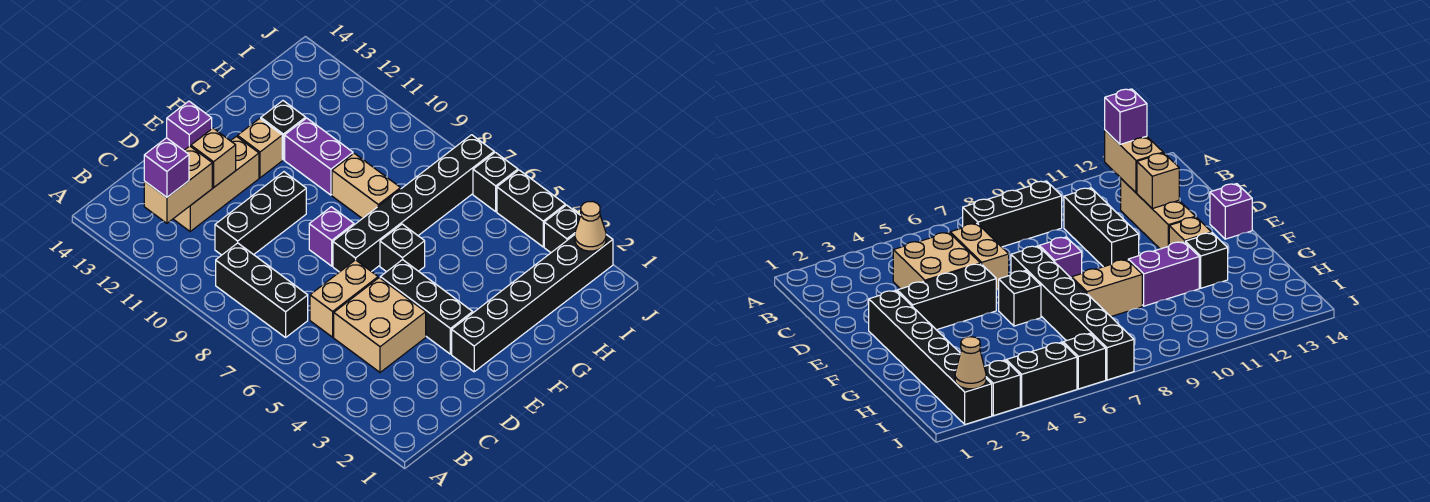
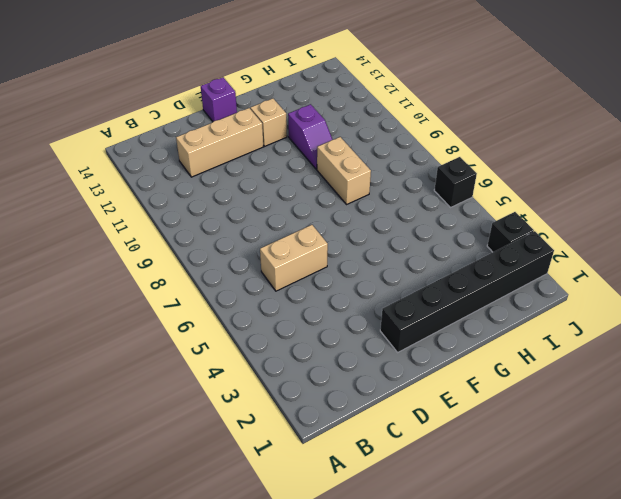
purple 1x2 slope [288,104,333,169] -> purple 1x2 brick [285,118,353,195]
none -> black 1x3 brick [216,243,308,337]
none -> tan 2x2 brick [334,278,426,372]
none -> black 1x3 brick [215,172,306,255]

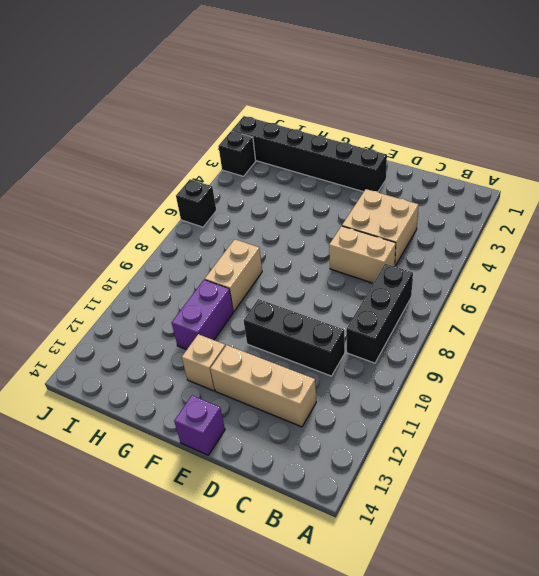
none -> black 1x3 brick [380,260,473,354]
none -> black 1x6 brick [333,135,494,272]
none -> purple 1x1 brick [309,207,354,266]

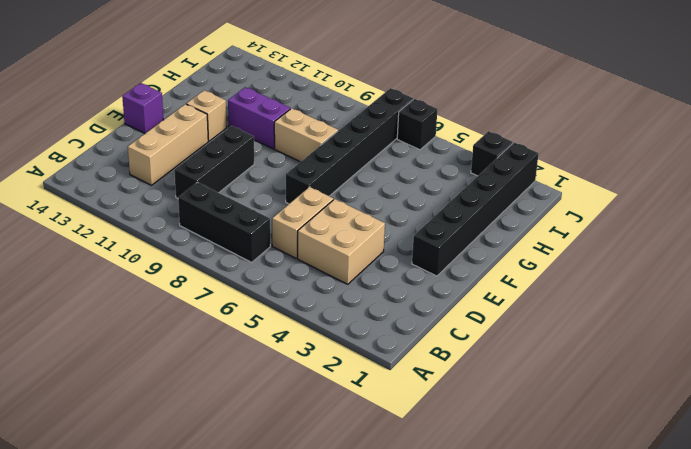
none -> black 1x3 brick [380,260,473,354]
none -> purple 1x1 brick [309,207,354,266]
none -> black 1x1 brick [380,224,425,272]

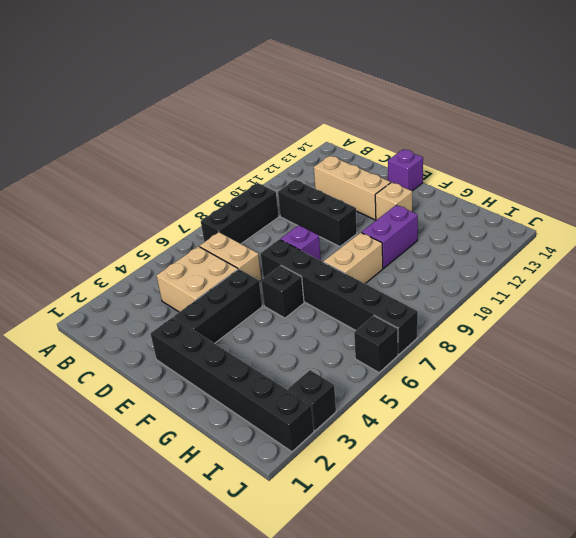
none -> black 1x1 brick [261,101,306,160]
none -> black 1x2 brick [497,170,565,247]
none -> tan 1x2 brick [144,146,212,223]

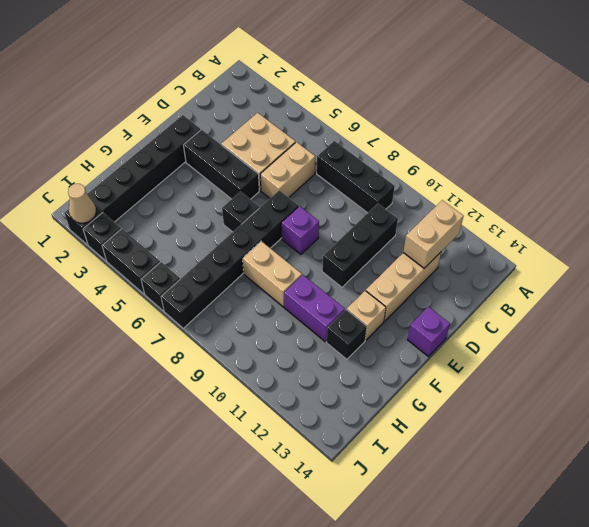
none -> tan 1x1 brick [191,128,236,188]
none -> purple 1x1 brick [144,138,189,197]

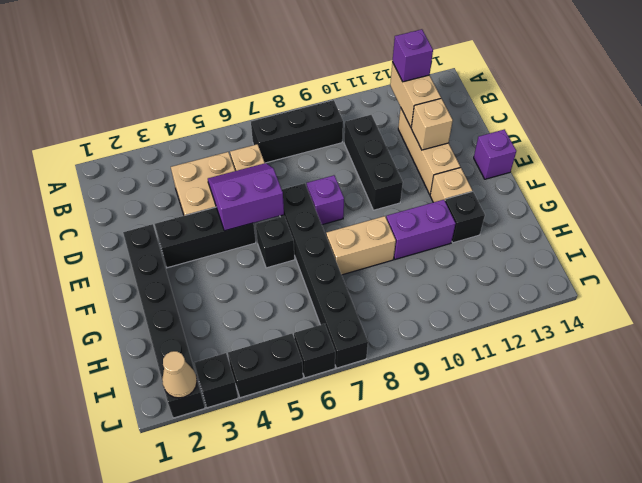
purple 2x2 slope [208,163,284,231] -> none

